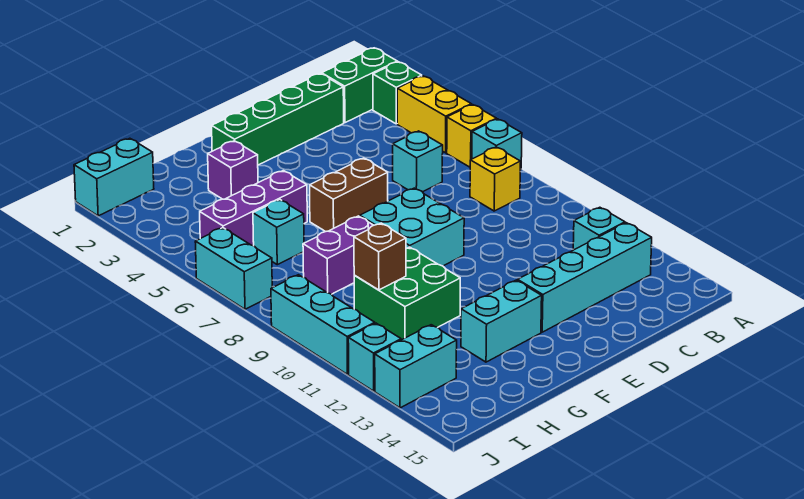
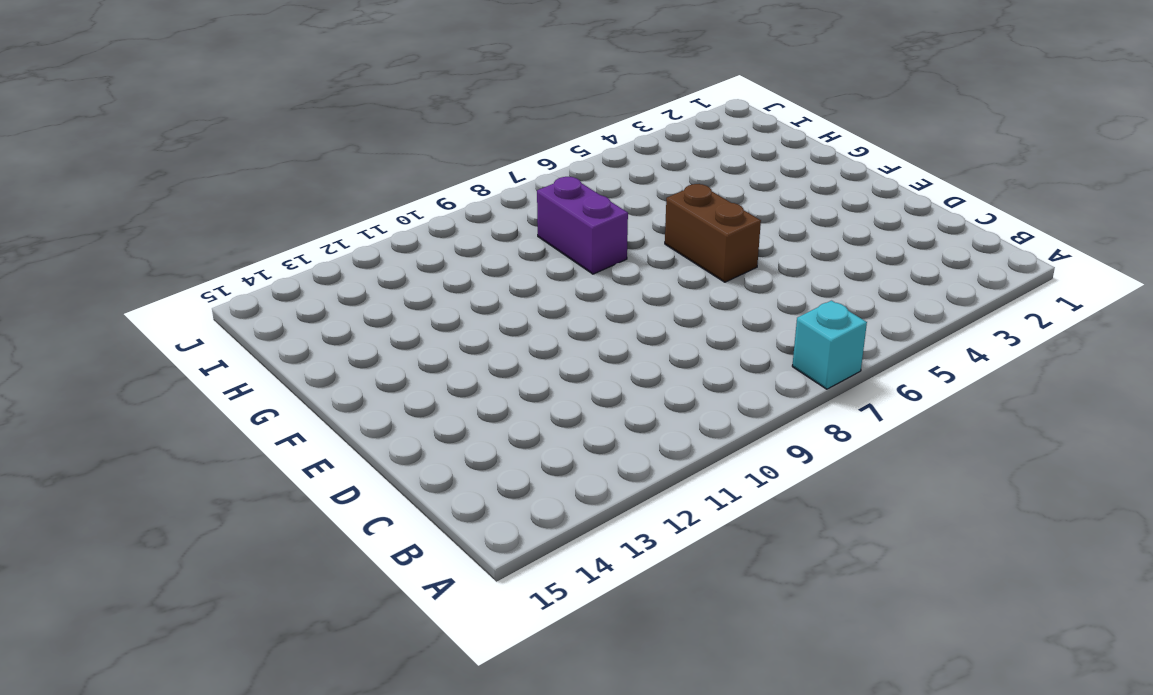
none -> green 1x2 brick [322,48,397,123]
none -> green 1x1 brick [373,62,422,124]
none -> yellow 1x2 brick [397,76,471,153]

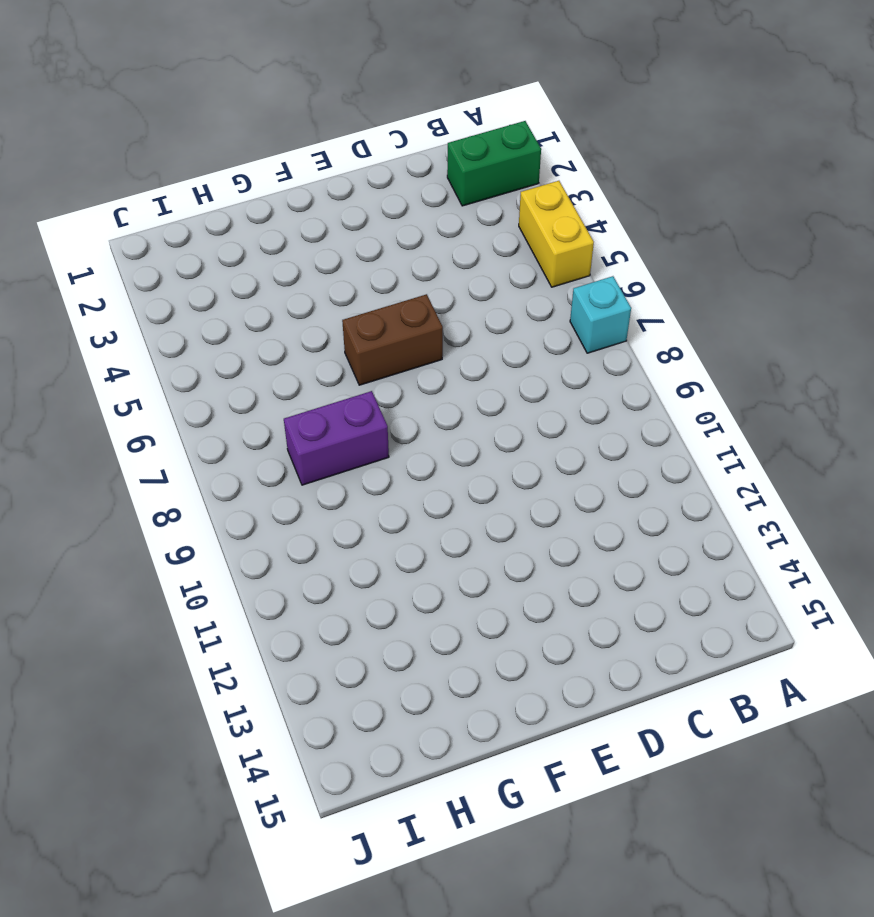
none -> green 1x1 brick [373,62,422,124]
none -> yellow 1x1 brick [447,105,497,167]
none -> yellow 1x1 brick [470,147,521,211]

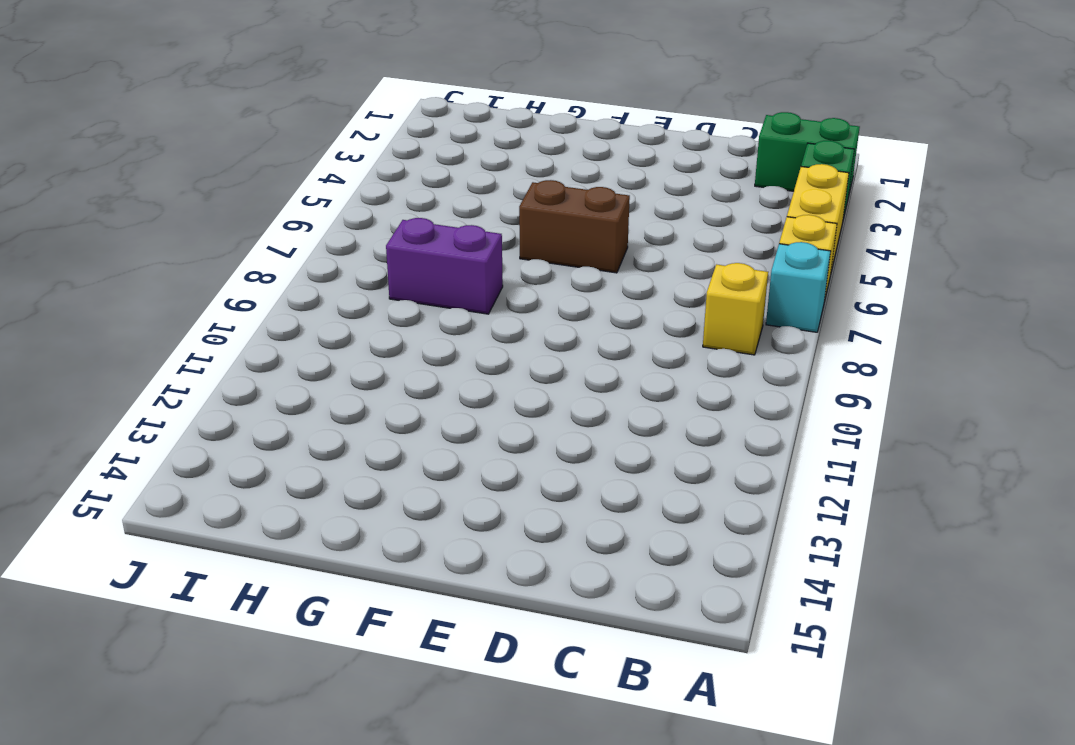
none -> cyan 1x1 brick [573,207,625,250]
none -> cyan 1x4 brick [518,223,652,332]
none -> green 1x4 brick [212,73,344,165]

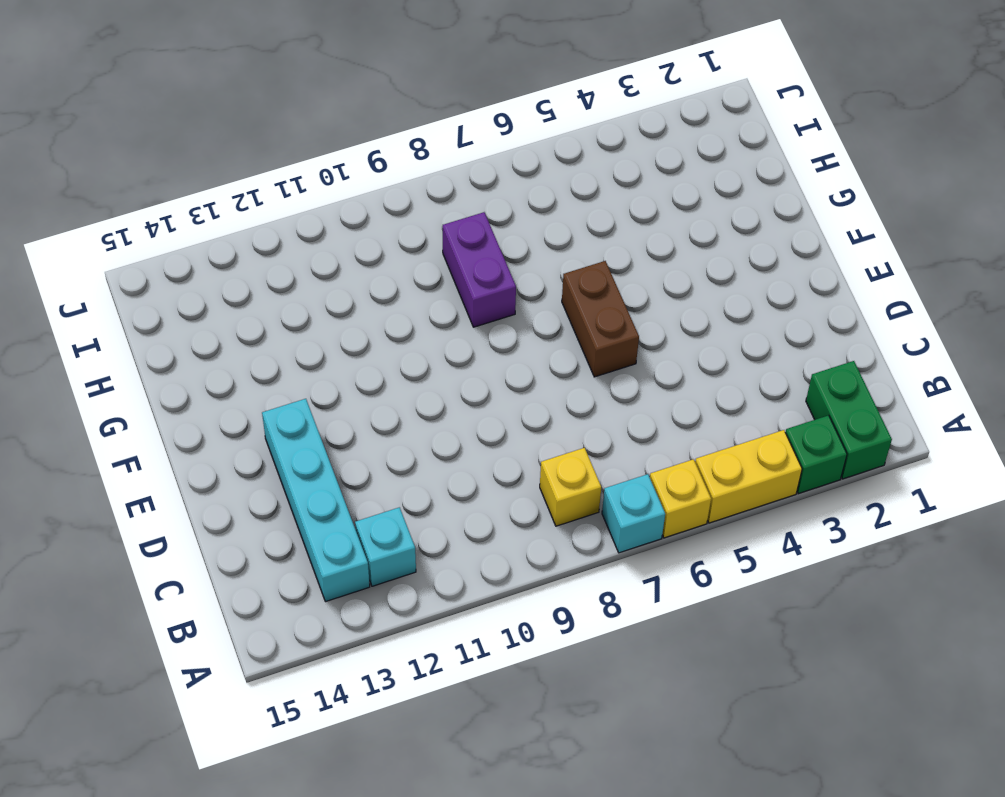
none -> green 1x4 brick [212,73,344,165]
none -> cyan 1x1 brick [393,131,443,192]
none -> cyan 2x2 brick [360,188,464,266]

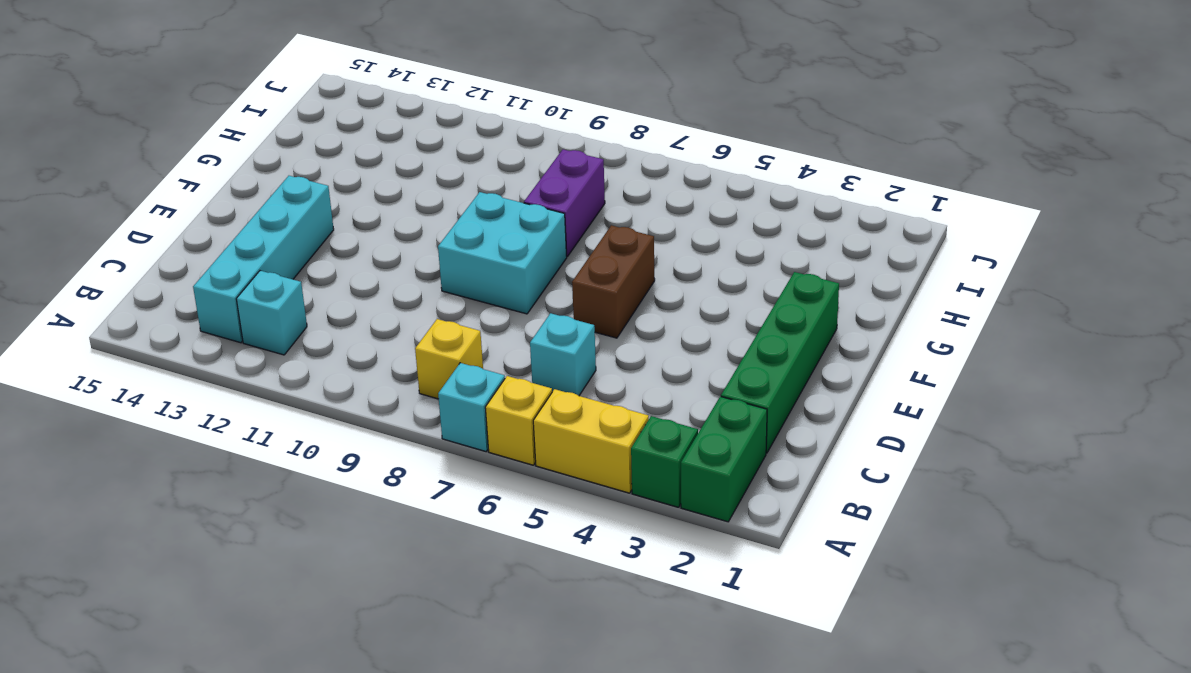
none -> cyan 1x2 brick [461,280,542,362]
none -> purple 1x1 brick [208,141,258,199]
none -> purple 1x3 brick [200,171,307,246]

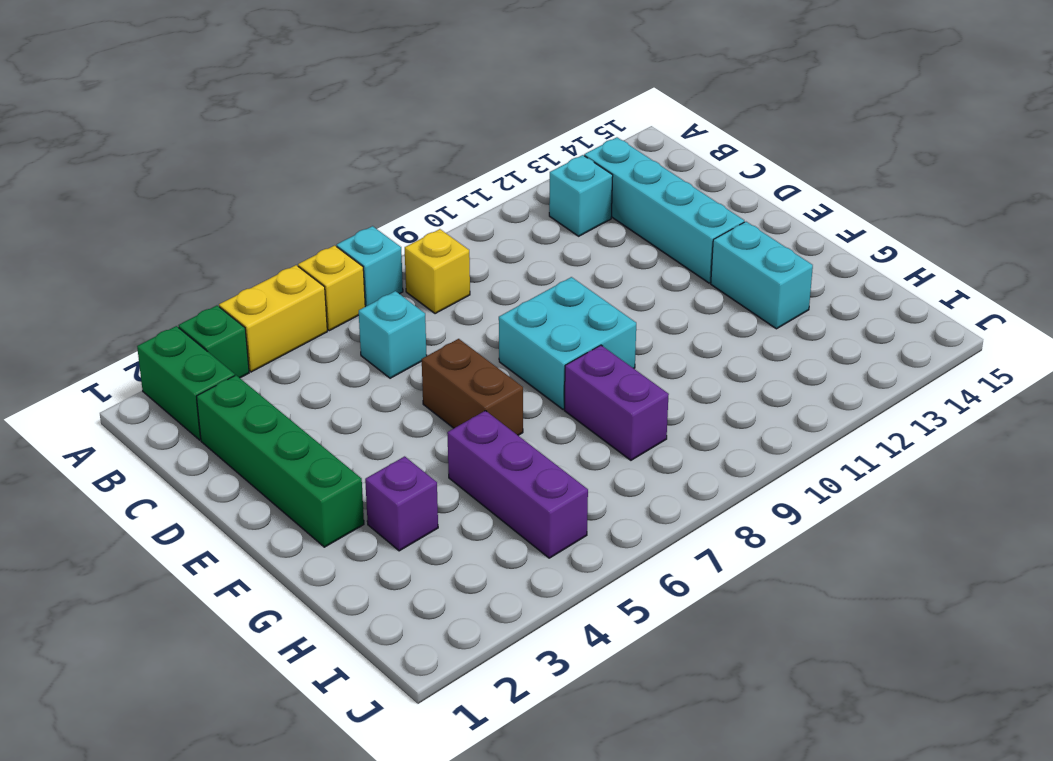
none -> green 2x2 brick [354,247,460,340]
none -> cyan 1x1 brick [253,200,304,265]
none -> cyan 1x2 brick [74,138,154,216]

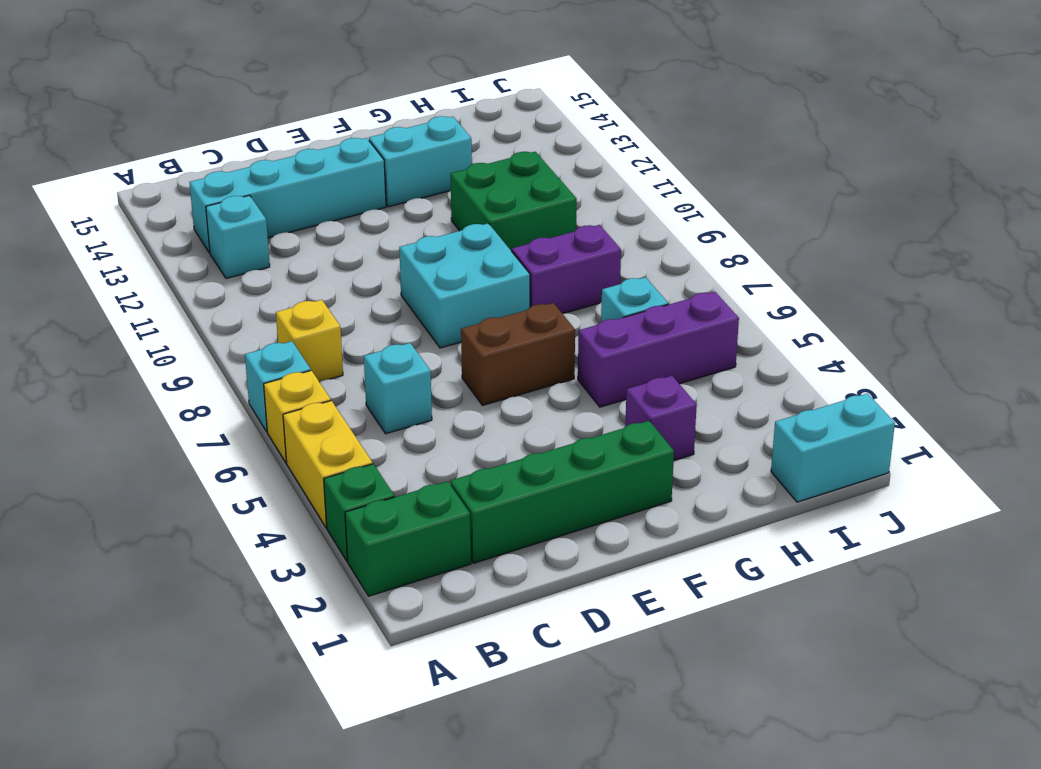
none -> cyan 1x2 brick [375,325,457,408]
none -> cyan 1x2 brick [195,228,272,309]
none -> cyan 1x3 brick [271,275,375,374]

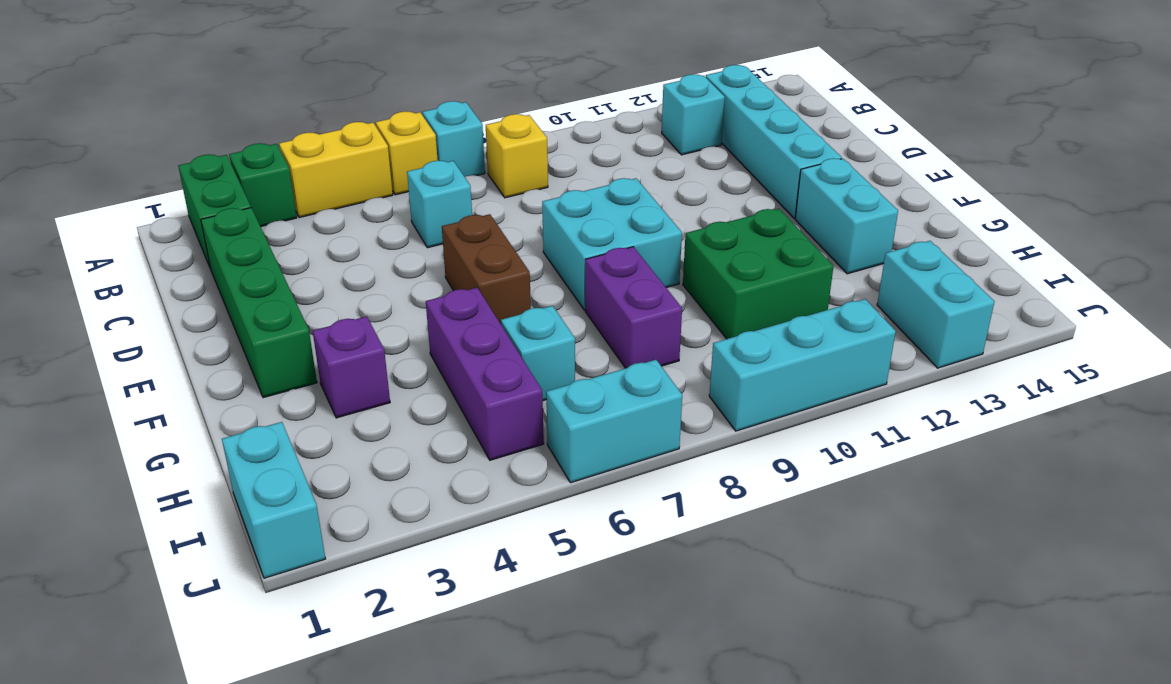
none -> cyan 1x1 brick [348,323,401,391]
none -> brown 1x1 brick [354,223,406,290]

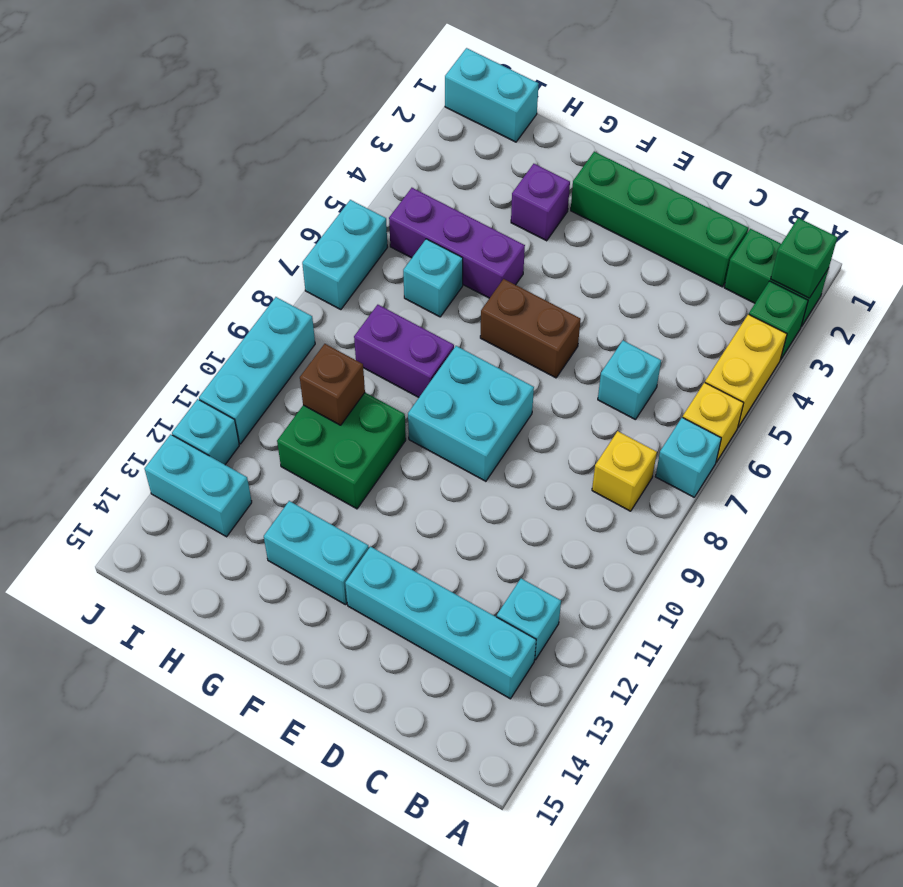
green 1x1 brick [771,218,837,298] -> none

